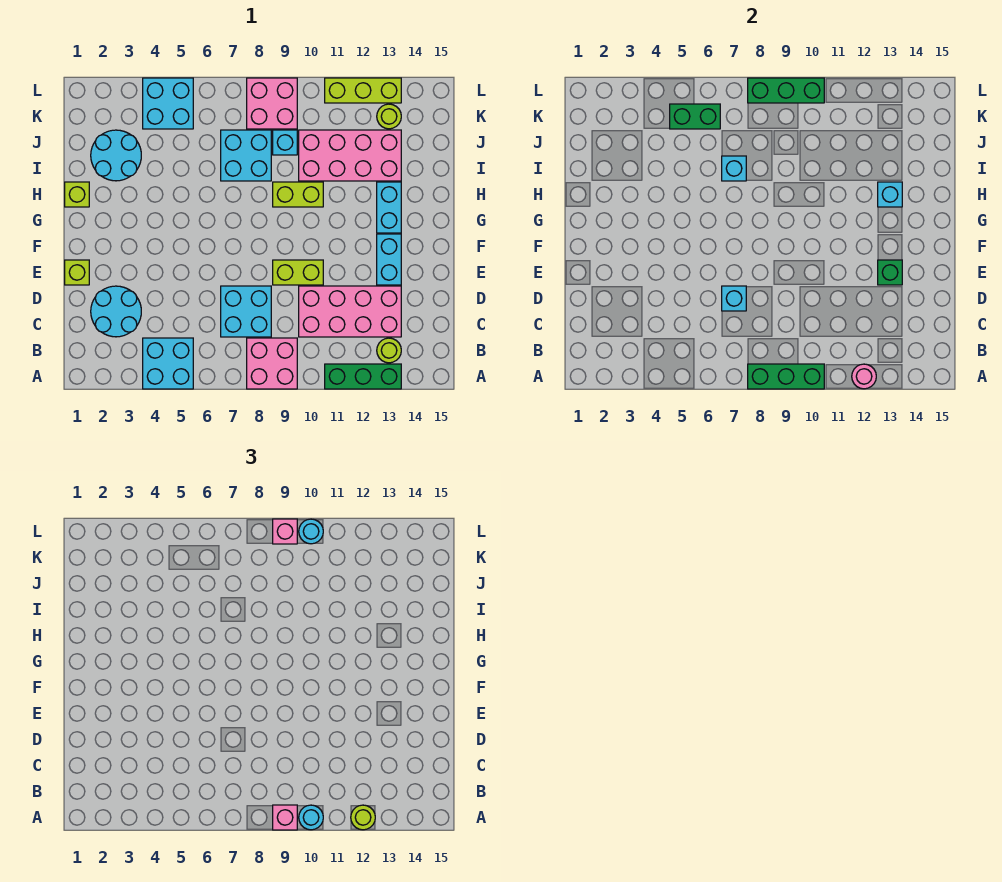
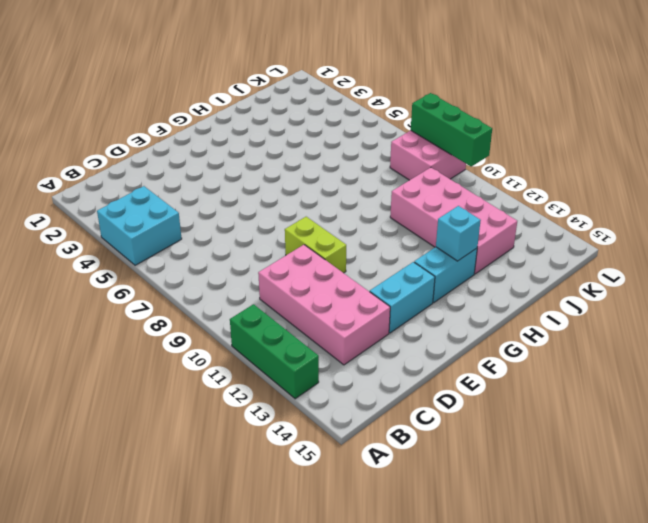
none -> pink 2x2 brick [247,338,297,389]
none -> lime 1x1 round brick [377,338,401,363]
none -> cyan 2x2 round brick [91,286,141,337]
none -> cyan 2x2 brick [221,286,271,337]

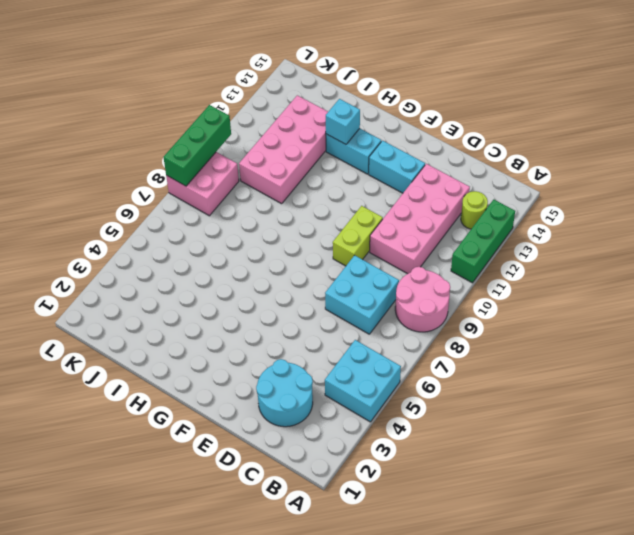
pink 2x2 round brick [395,267,450,332] -> pink 2x2 brick [247,338,297,389]
none -> lime 1x1 brick [65,260,89,285]
none -> lime 1x1 brick [65,182,89,207]
none -> lime 1x2 brick [273,182,323,207]
none -> cyan 2x2 round brick [91,130,141,181]

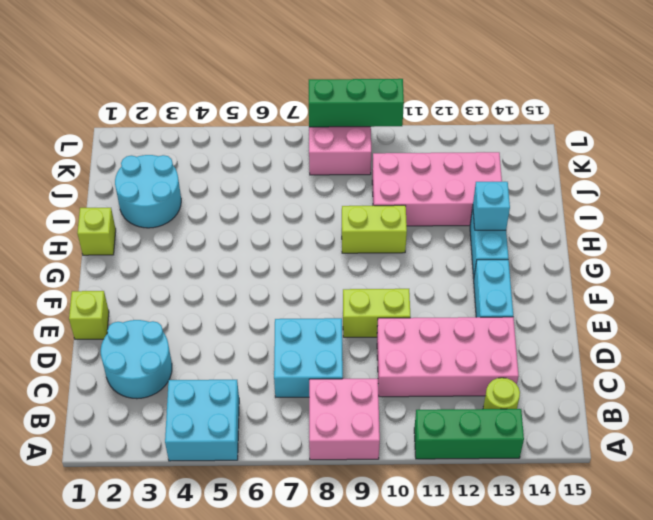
none -> cyan 2x2 brick [221,130,271,181]
none -> cyan 1x1 brick [273,130,297,155]
none -> cyan 2x2 brick [143,78,193,129]
none -> lime 1x1 round brick [377,104,401,129]

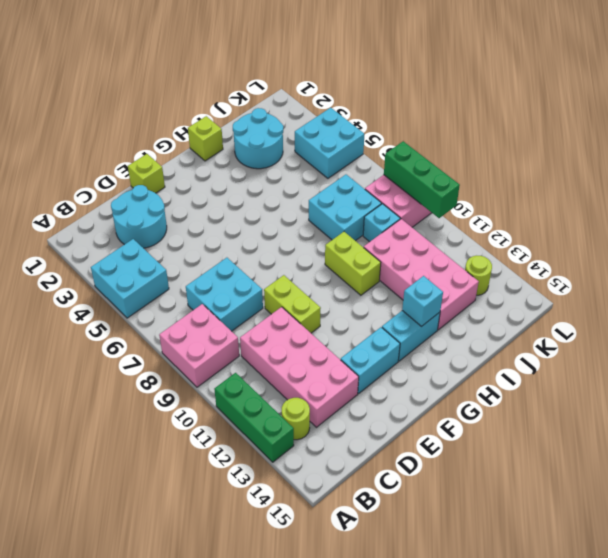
none -> lime 1x3 brick [325,78,401,103]
none -> green 1x3 brick [748,364,824,389]
none -> pink 1x1 round brick [852,364,876,389]
none -> cyan 1x1 brick [722,286,746,311]

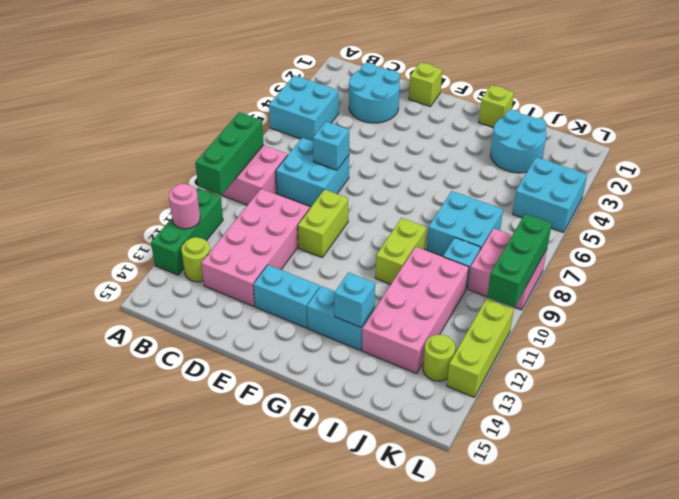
none -> green 1x1 brick [878,260,902,285]
none -> cyan 1x1 brick [722,156,746,181]
none -> green 1x2 brick [670,104,720,129]
none -> pink 1x1 brick [273,805,297,830]

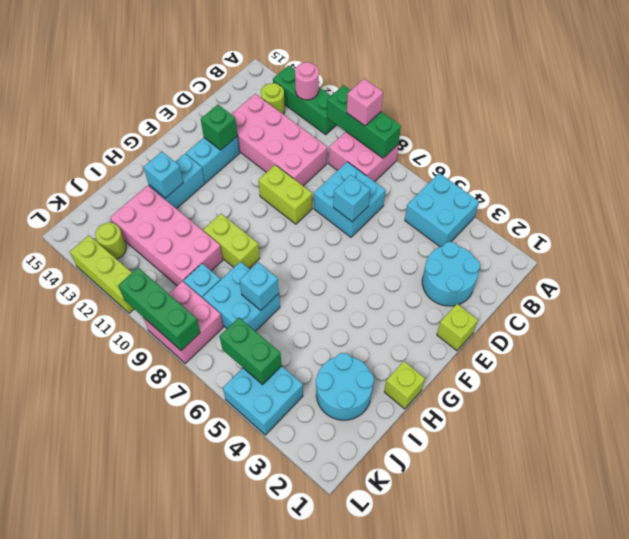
none -> cyan 1x1 round brick [299,805,323,830]
none -> lime 1x1 round brick [351,805,375,830]
none -> pink 1x1 brick [273,519,297,544]
none -> cyan 1x1 round brick [299,519,323,544]

